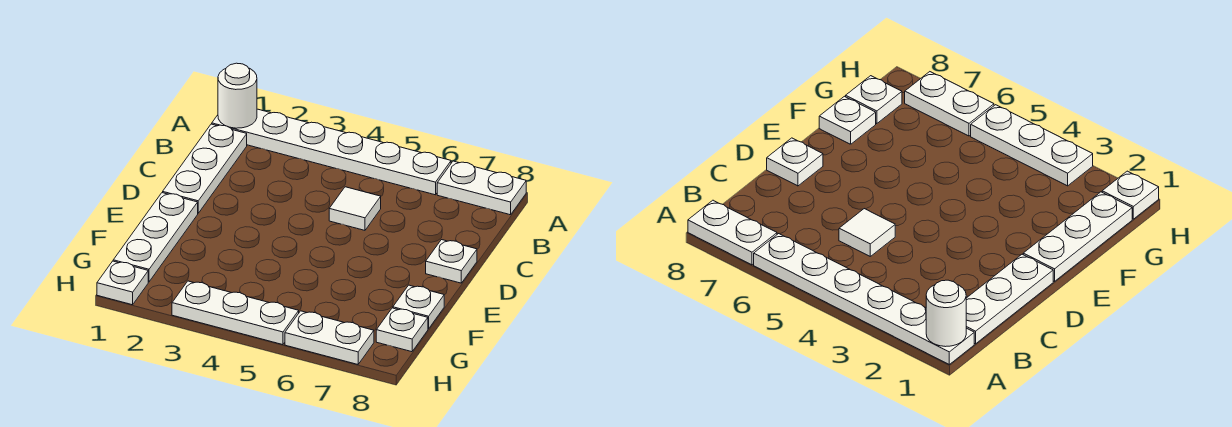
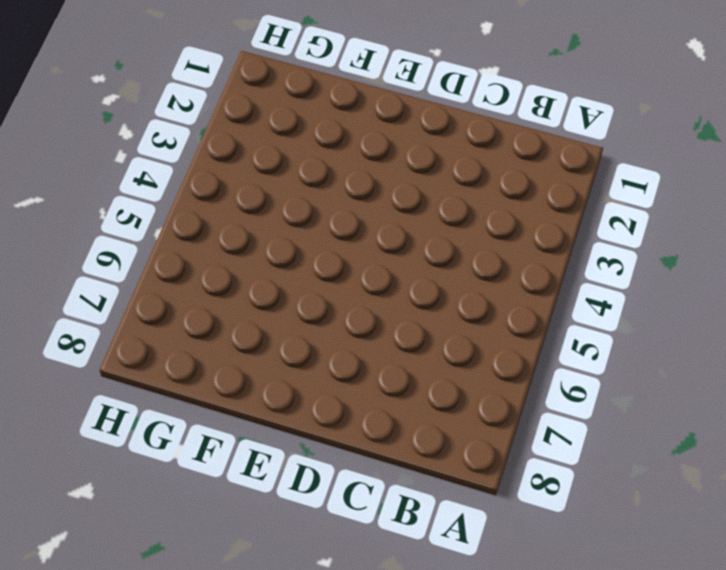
none -> white 1x6 plate [212,109,451,195]
none -> white 1x2 plate [437,161,526,215]
none -> white 1x3 plate [163,124,247,213]

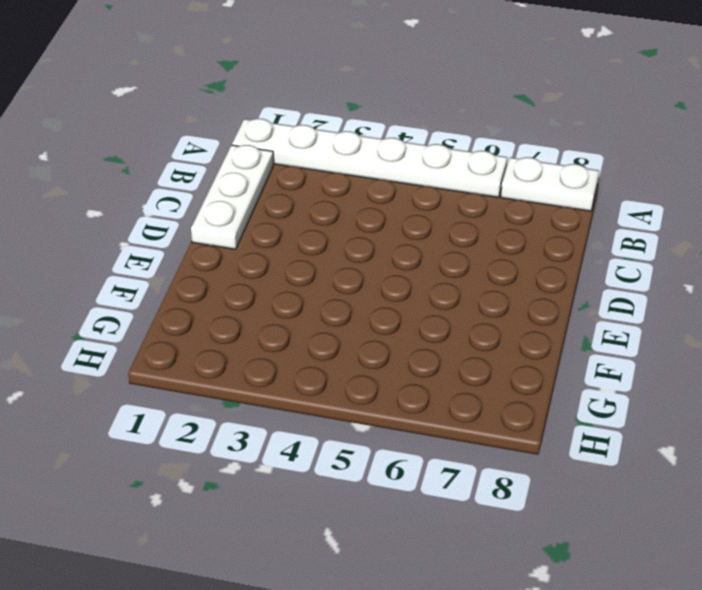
none -> white 1x1 tile [329,187,381,230]
none -> white 1x1 plate [426,240,477,283]
none -> white 1x3 plate [113,193,198,282]

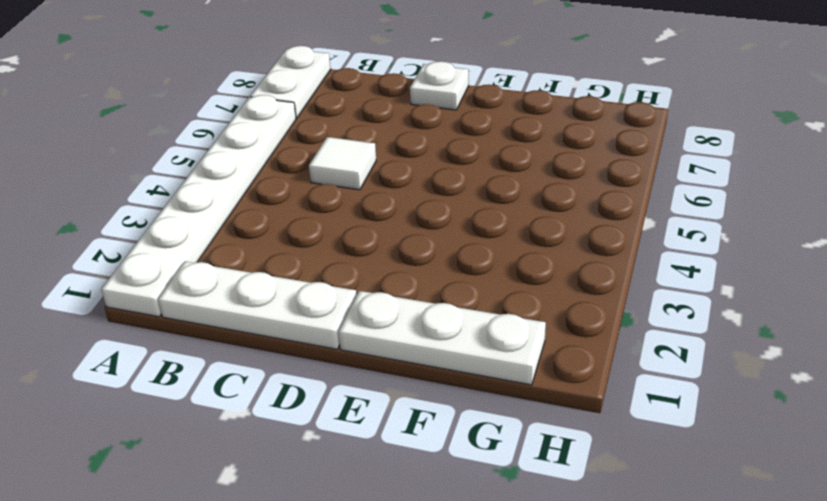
none -> white 1x1 plate [393,285,444,329]
none -> white 1x1 plate [376,308,428,352]
none -> white 1x1 plate [97,261,148,305]

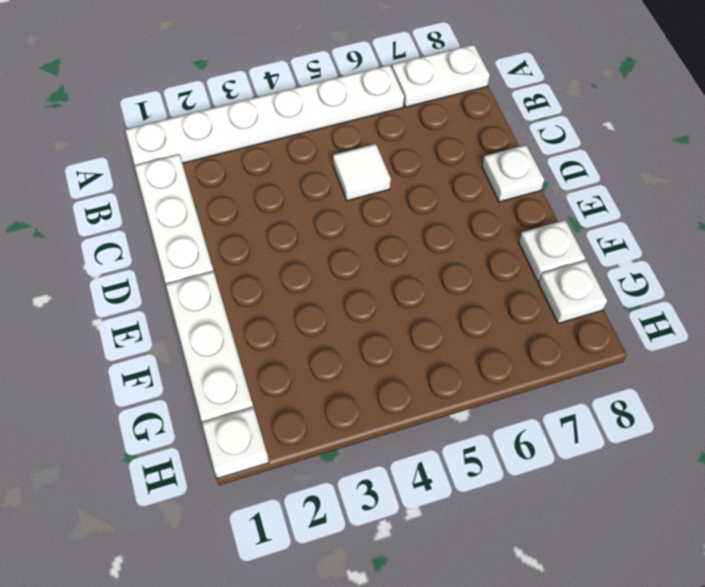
none -> white 1x3 plate [172,281,299,345]
none -> white 1x2 plate [285,311,374,364]
none -> white 1x1 round brick [218,63,257,128]

